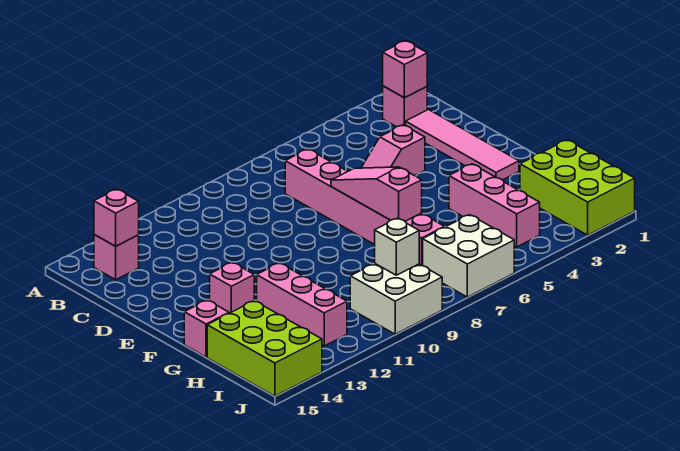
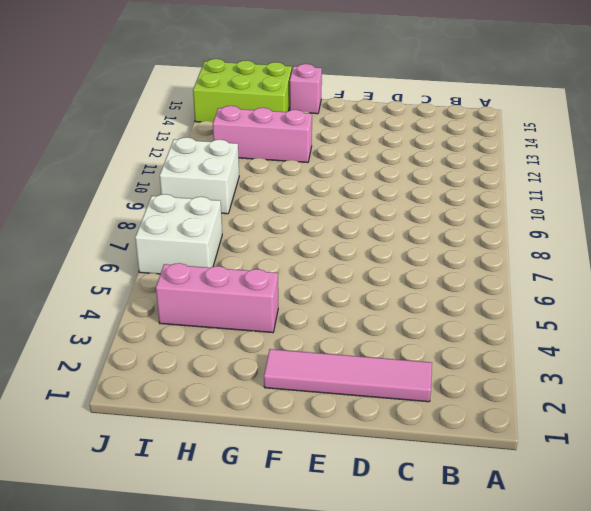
none -> pink 1x1 brick [383,86,427,127]
none -> pink 1x1 brick [94,235,139,280]
none -> pink 1x6 brick [285,149,445,266]

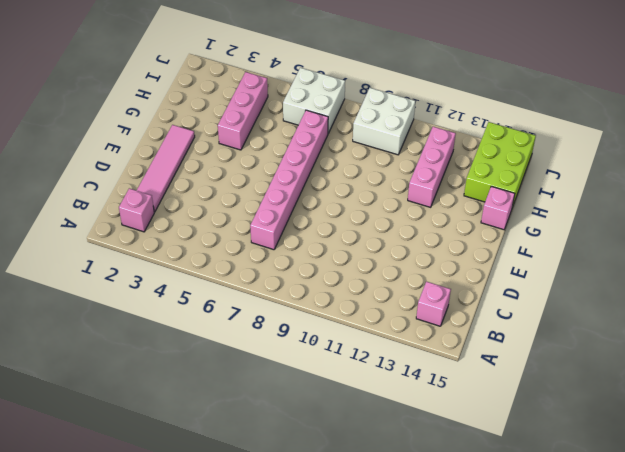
none -> pink 1x2 slope [361,125,425,176]
none -> pink 1x1 brick [210,262,254,313]
none -> lime 2x3 brick [520,140,635,235]

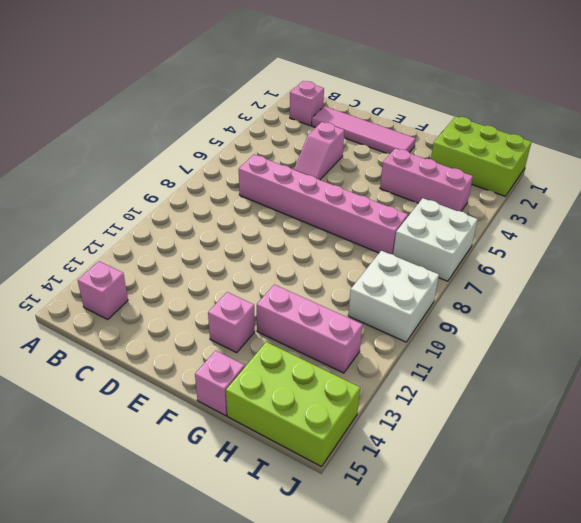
none -> pink 1x1 brick [383,41,427,98]
none -> pink 1x1 brick [94,189,139,246]
none -> pink 1x3 slope [331,167,422,221]

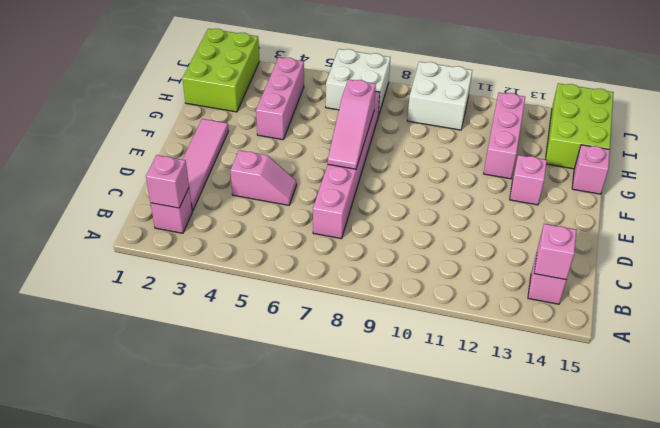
none -> white 1x1 brick [375,218,419,275]

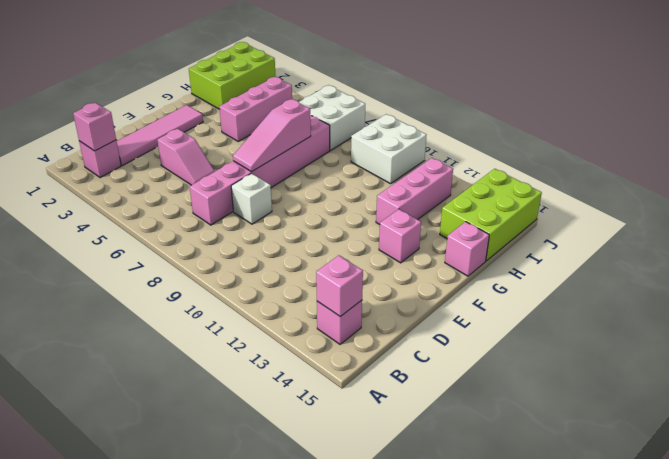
white 1x1 brick [231,173,272,224] -> white 1x1 brick moved to [375,218,419,275]

